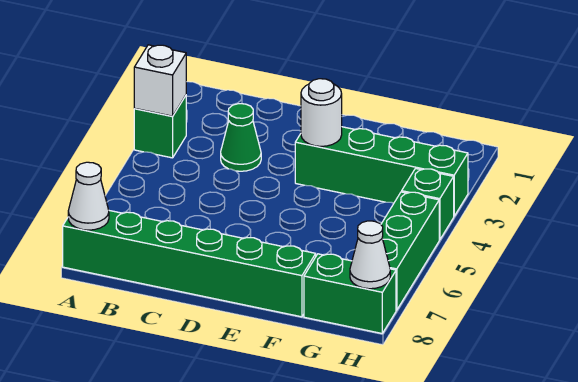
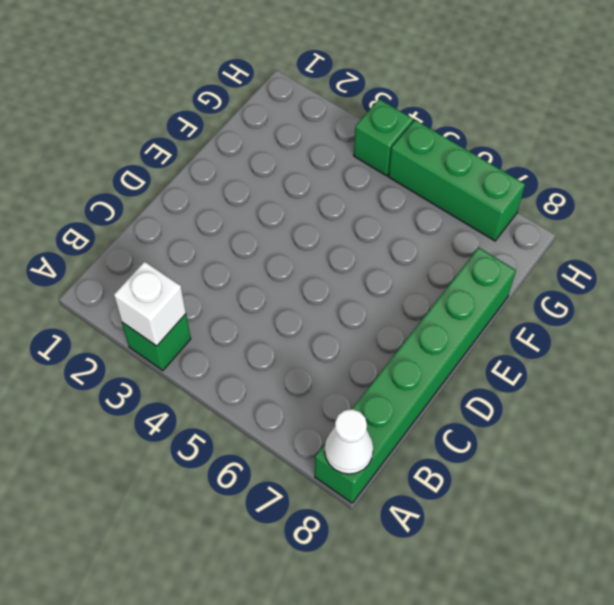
none -> green 1x1 cone [221,104,261,171]
none -> green 1x4 brick [295,127,468,216]

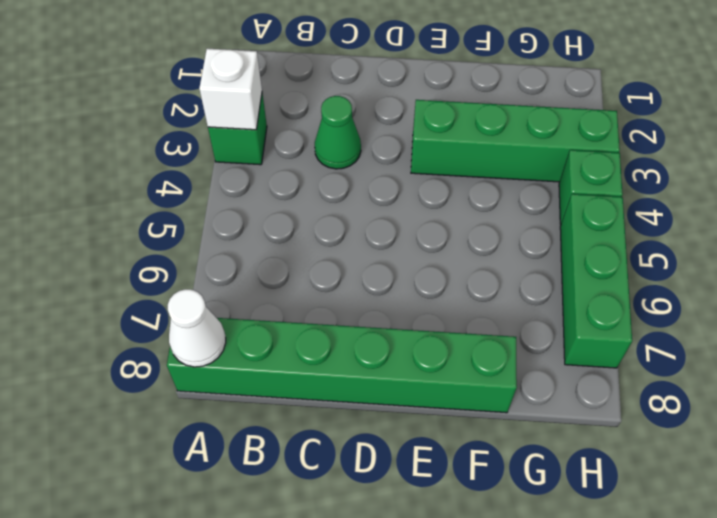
none -> green 1x2 brick [304,254,396,333]
none -> white 1x1 round brick [301,79,342,146]

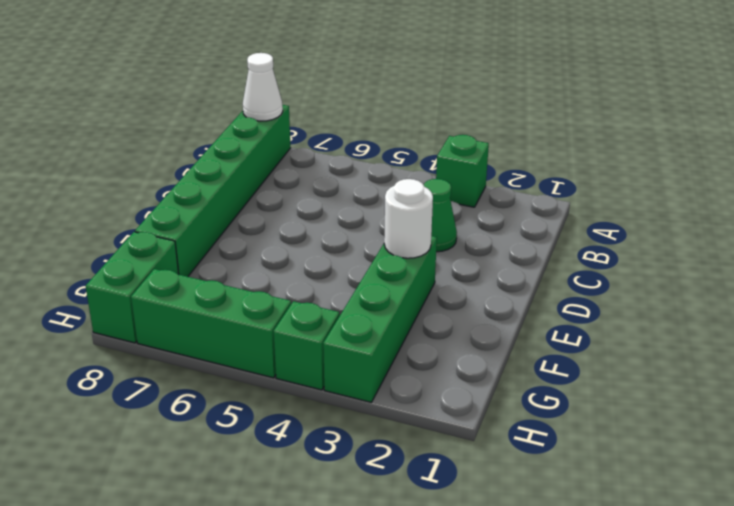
none -> white 1x1 brick [134,45,186,116]
none -> white 1x1 cone [350,221,390,289]

